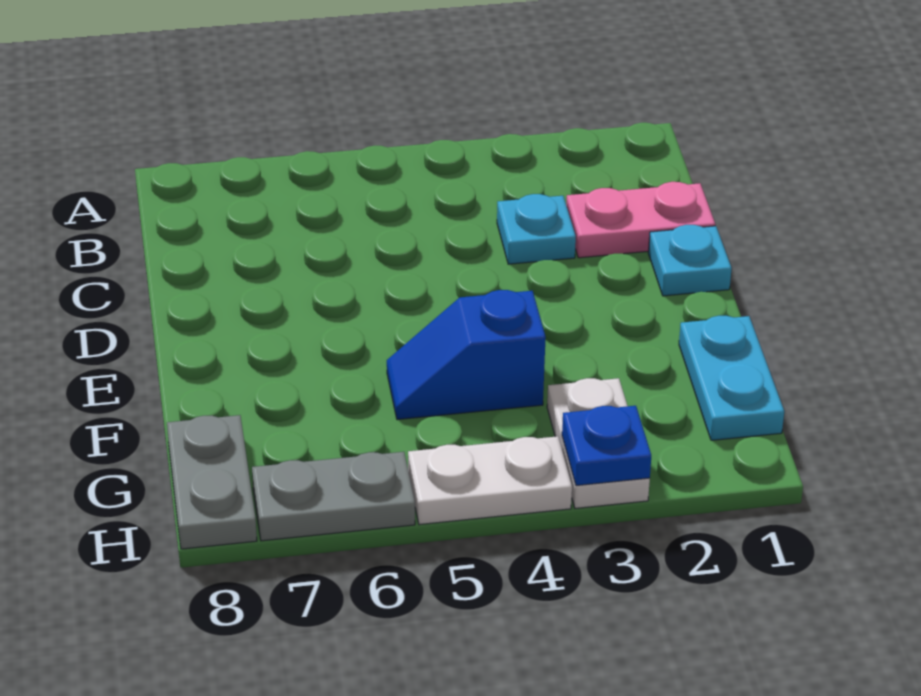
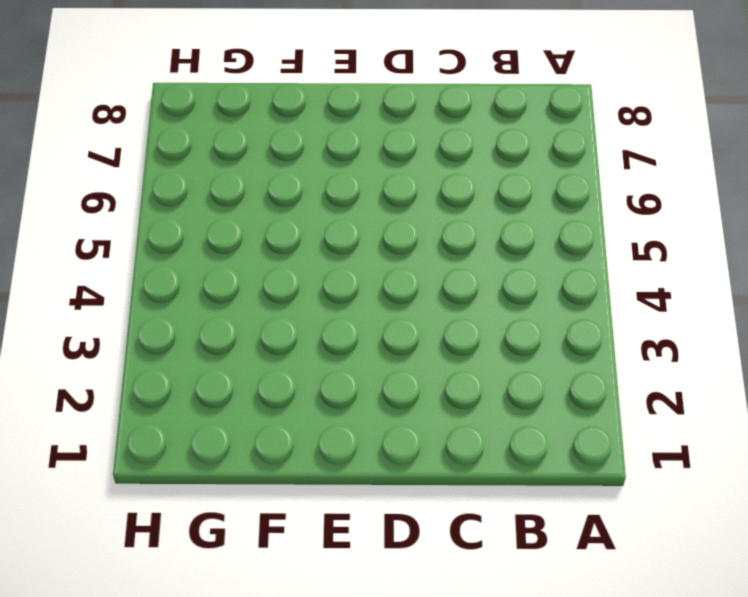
none -> pink 1x2 plate [566,182,715,258]
none -> cyan 1x1 plate [497,194,576,264]

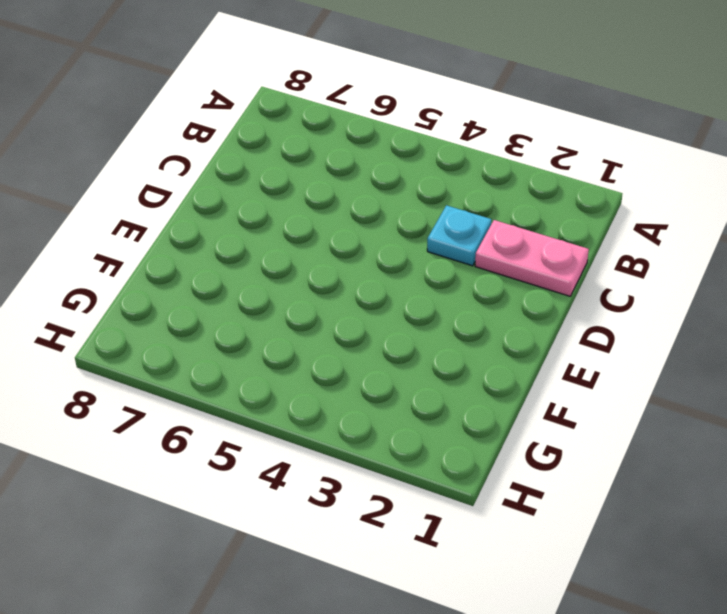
none -> cyan 1x1 plate [648,225,732,296]
none -> cyan 1x2 plate [679,316,784,440]

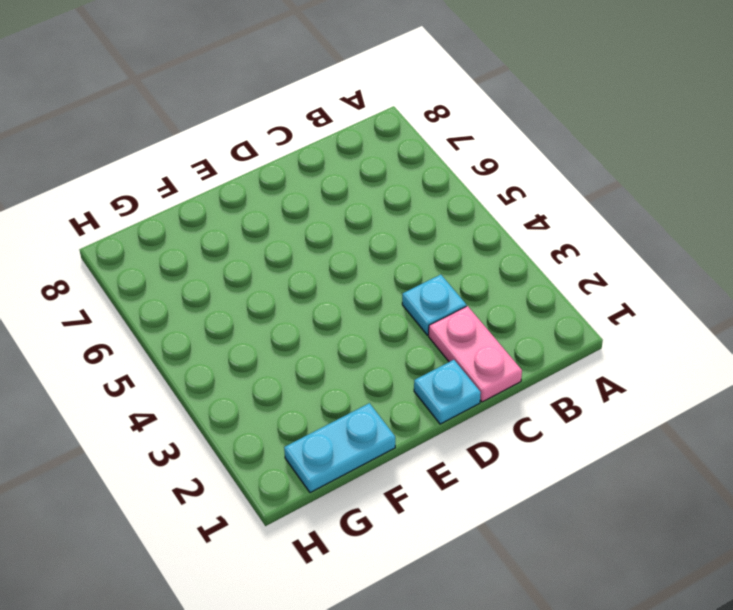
none -> blue 1x2 slope [387,290,546,420]
none -> white 1x2 plate [547,378,650,508]

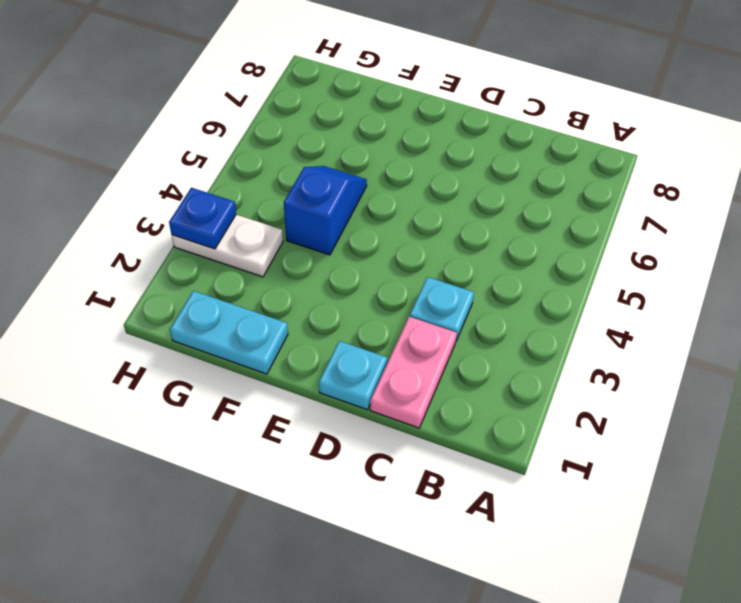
none -> grey 1x2 plate [167,415,257,549]
none -> white 1x2 plate [408,436,572,525]

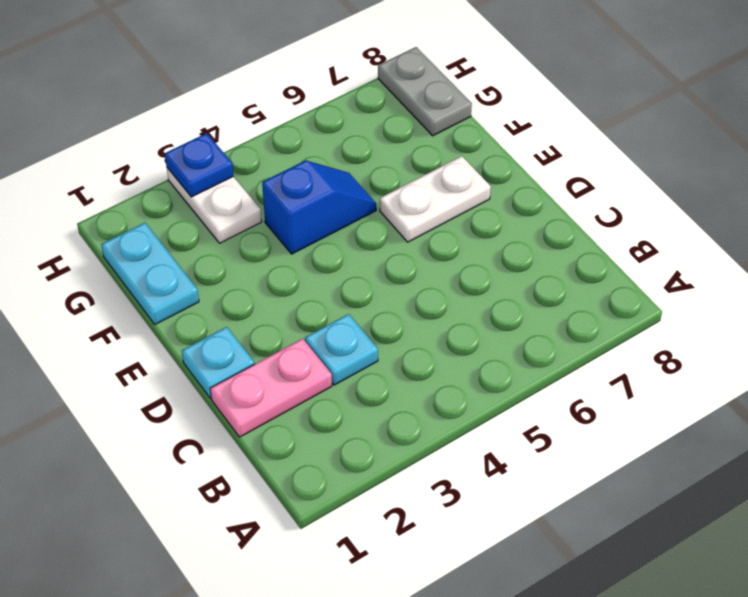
white 1x2 plate [380,156,491,242] -> white 1x2 plate moved to [408,436,572,525]
none -> grey 1x2 plate [252,452,415,541]

